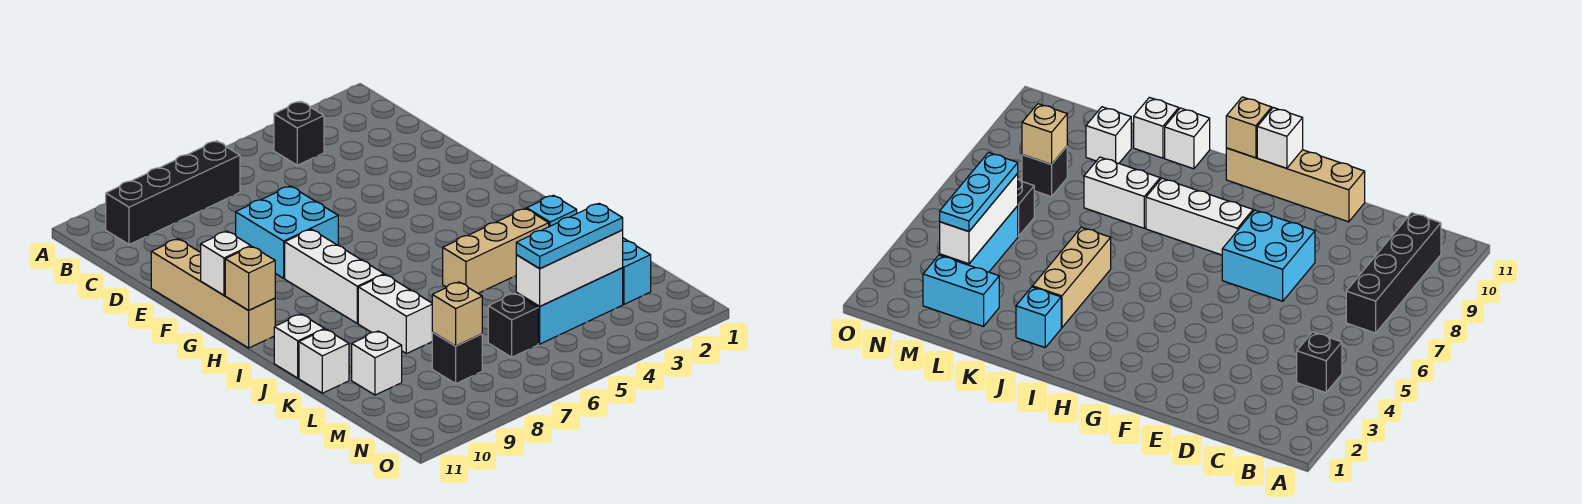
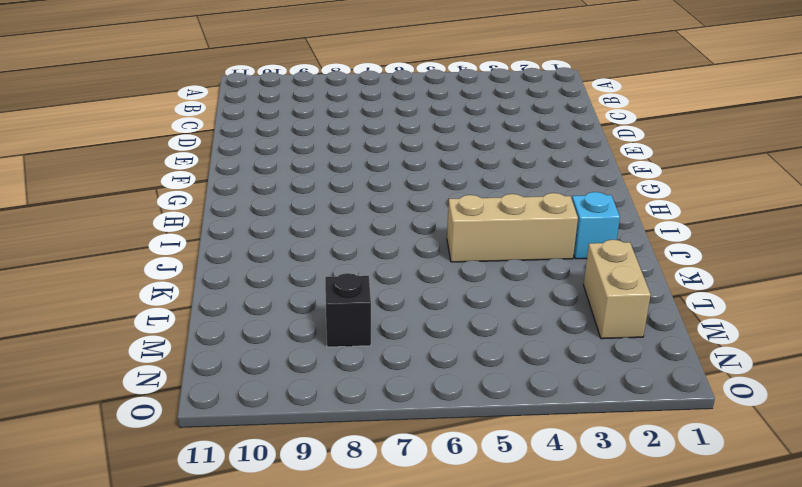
tan 1x2 brick [584,240,651,339] -> cyan 1x2 brick [623,238,651,304]
none -> black 1x1 brick [274,101,324,165]
none -> black 1x4 brick [106,141,240,245]
none -> cyan 2x2 brick [236,186,338,278]

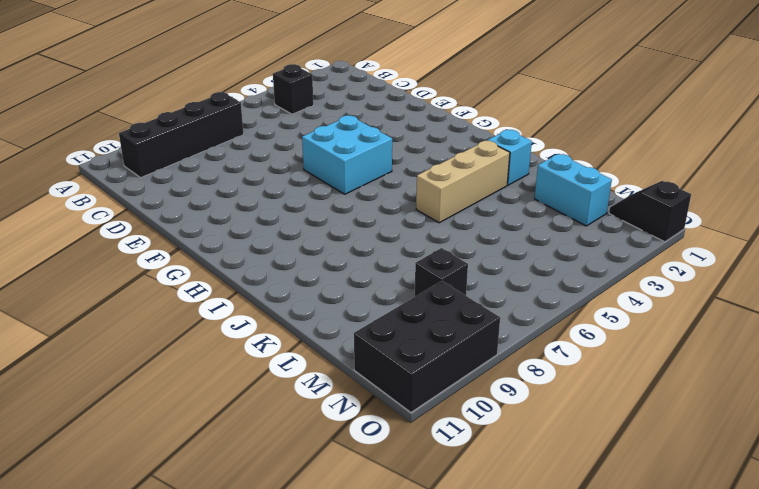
cyan 2x2 brick [302,115,392,194] -> cyan 2x2 brick moved to [236,186,338,278]
black 1x2 slope [609,181,691,242] -> none
black 2x3 brick [354,281,500,412] -> none
none -> tan 1x4 brick [151,239,275,348]
none -> white 1x3 brick [285,229,384,323]
none -> white 1x2 brick [358,275,432,354]

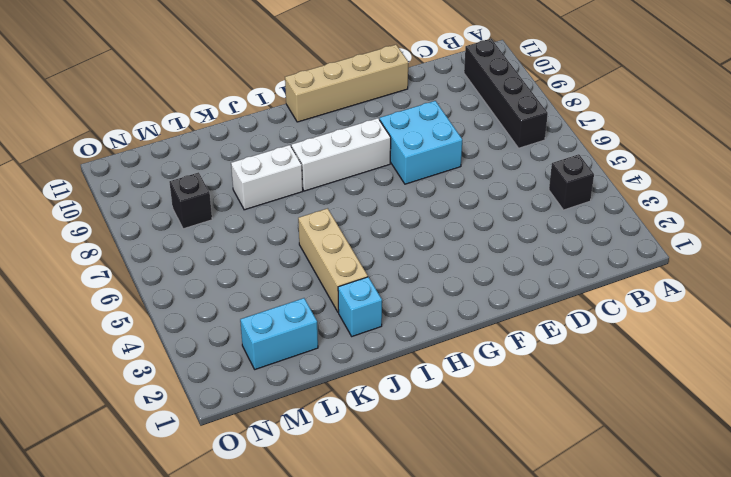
none -> white 1x1 brick [274,314,324,378]
none -> white 1x1 brick [299,329,349,393]
none -> white 1x1 brick [352,331,402,395]

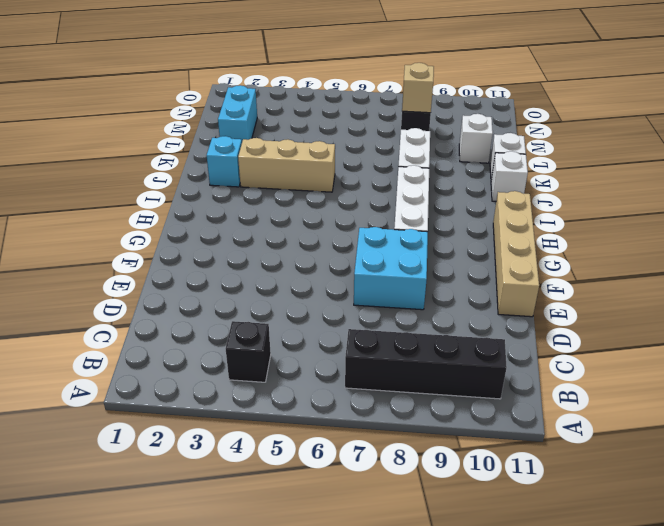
none -> cyan 1x3 brick [516,268,623,344]
none -> black 1x1 brick [488,293,538,357]
none -> white 1x1 brick [201,231,251,295]

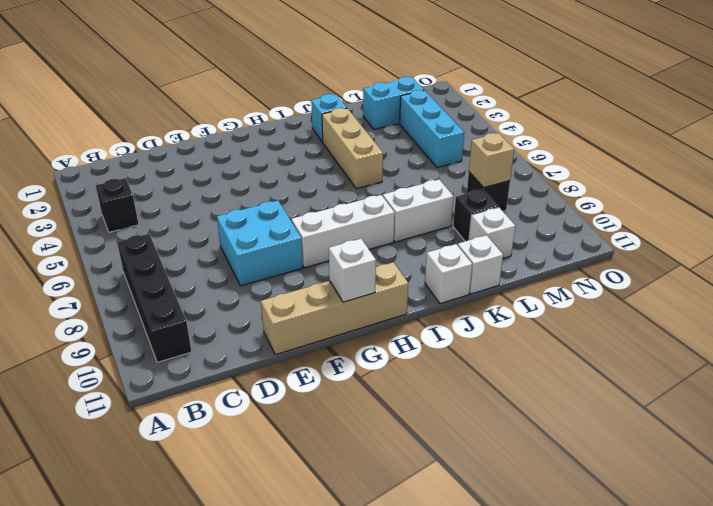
black 1x1 brick [453,189,498,241] -> black 1x1 brick moved to [488,293,538,357]
none -> tan 1x1 brick [225,246,275,310]
none -> white 1x3 brick [516,230,623,306]
none -> cyan 1x3 plate [516,203,623,269]

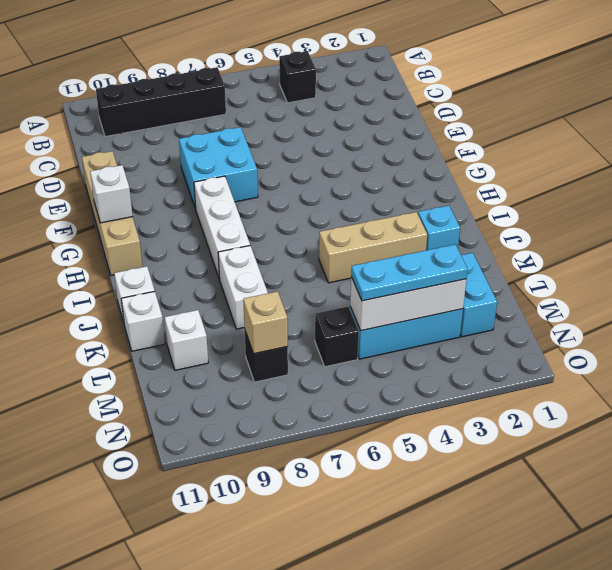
none -> tan 1x1 brick [225,246,275,310]

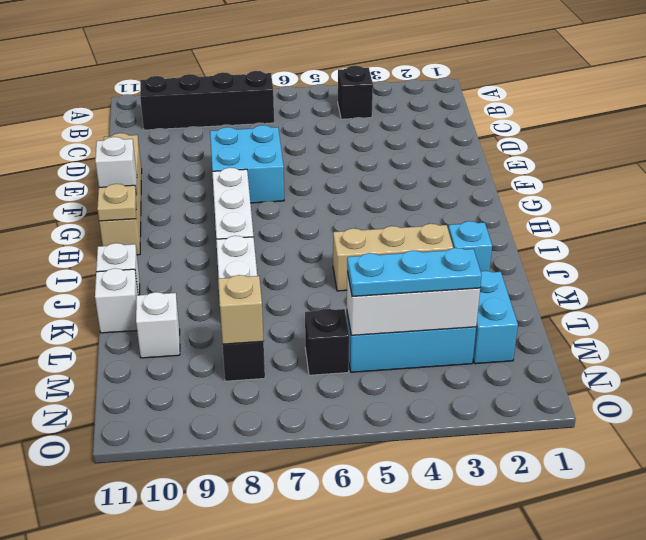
tan 1x1 plate [97,184,136,221] -> tan 1x1 brick [225,246,275,310]

